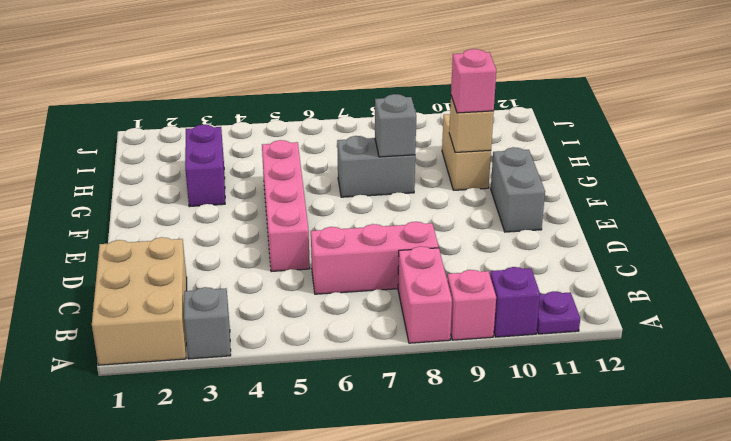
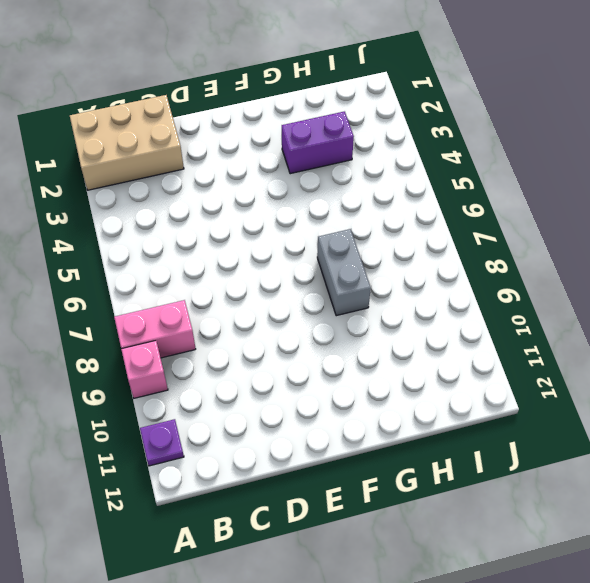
none -> grey 1x1 brick [184,287,231,359]
none -> purple 1x1 brick [490,267,540,337]
none -> pink 1x3 brick [311,222,439,294]

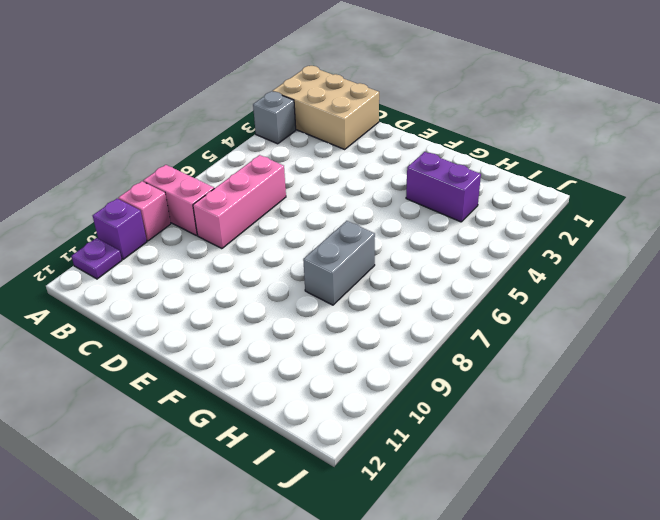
none -> pink 1x4 brick [262,140,310,272]
none -> grey 1x2 brick [491,147,545,232]
none -> tan 1x2 brick [442,114,491,190]

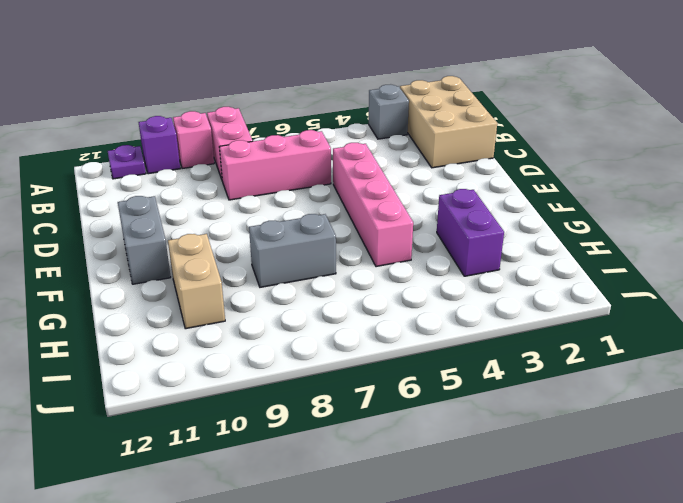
none -> grey 1x1 brick [375,94,416,157]
none -> tan 1x1 brick [449,96,494,152]
none -> pink 1x1 brick [451,49,496,113]

